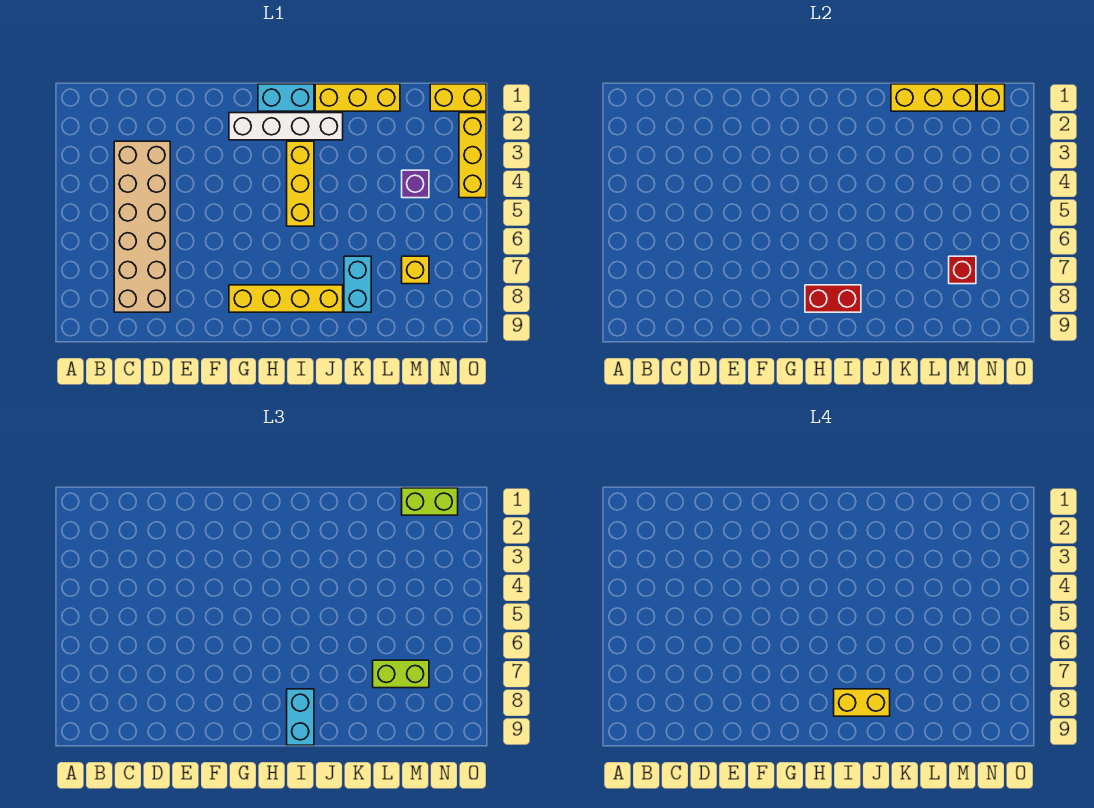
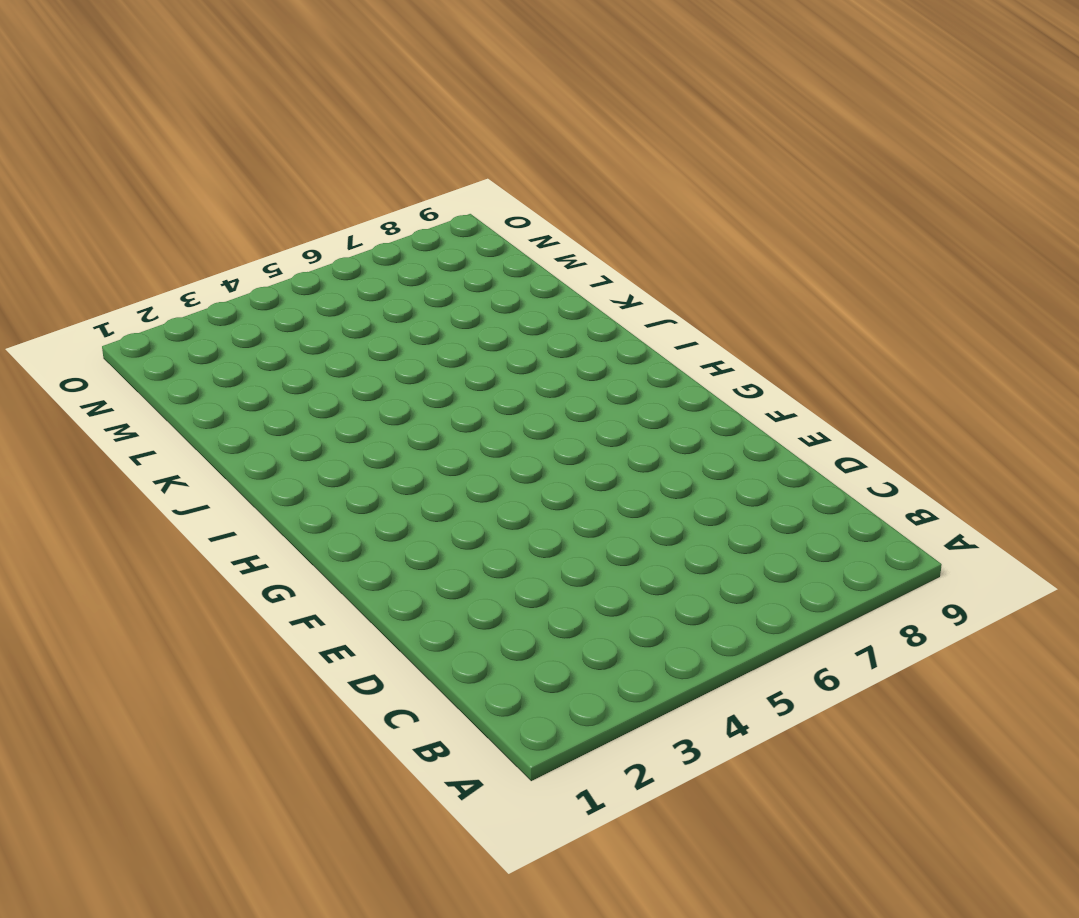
none -> tan 2x6 brick [114,141,170,312]
none -> white 1x4 brick [229,113,343,140]
none -> yellow 1x4 brick [229,285,343,312]

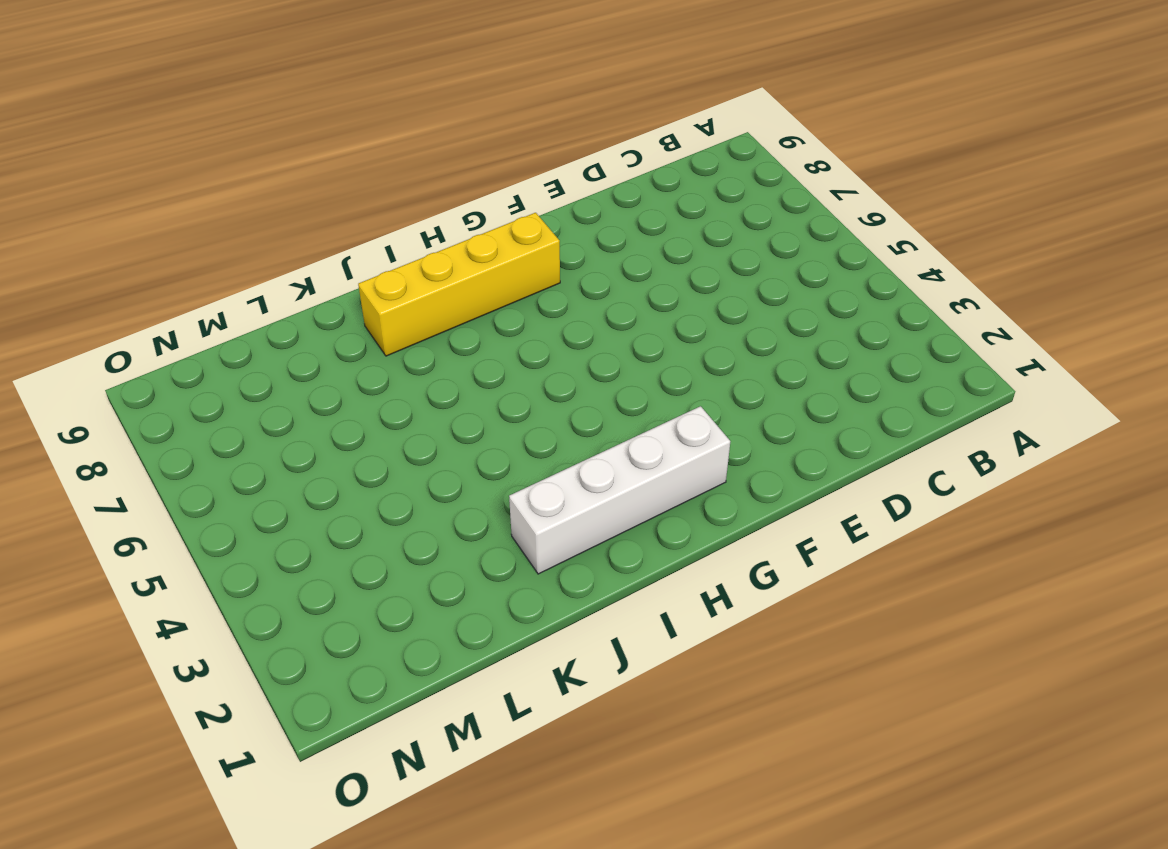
none -> tan 2x6 brick [114,141,170,312]
none -> cyan 1x2 brick [258,84,314,111]
none -> yellow 1x3 brick [287,141,314,226]

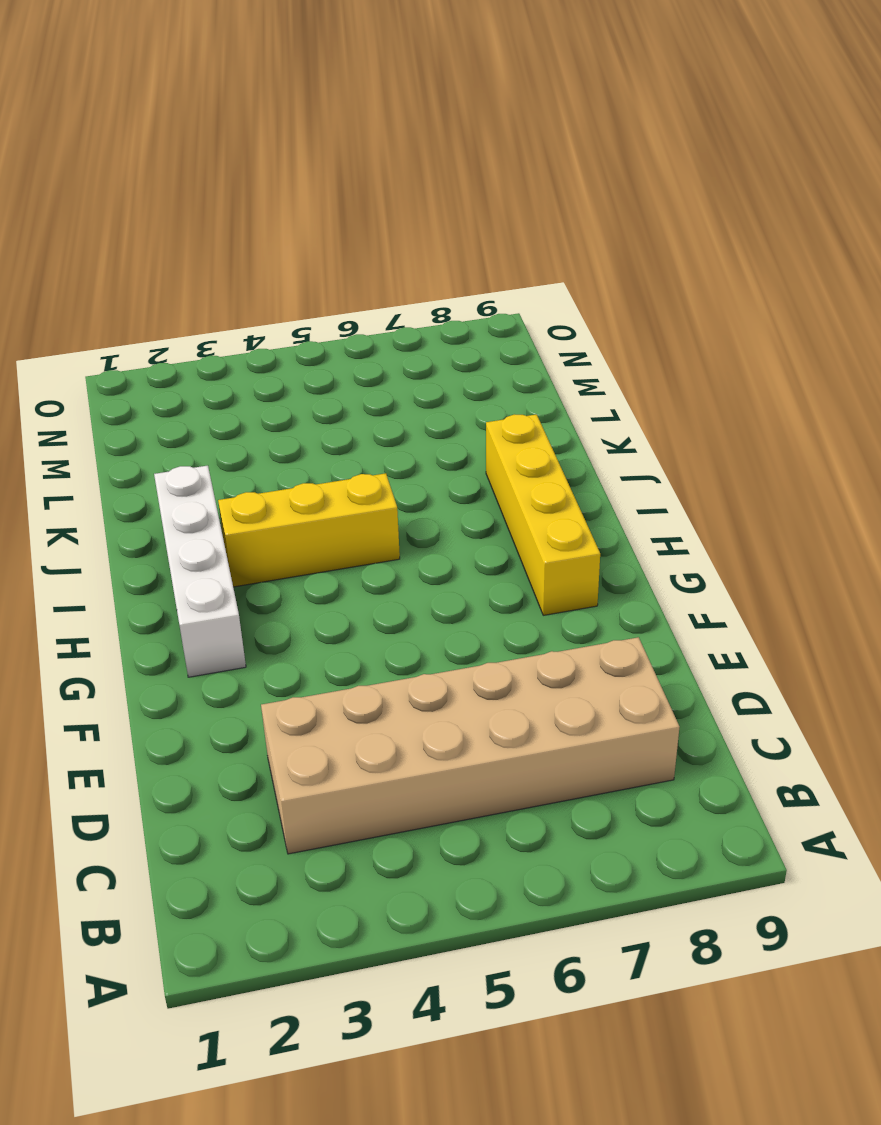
none -> cyan 1x2 brick [258,84,314,111]
none -> yellow 1x3 brick [315,84,400,111]
none -> cyan 1x2 brick [344,256,371,312]

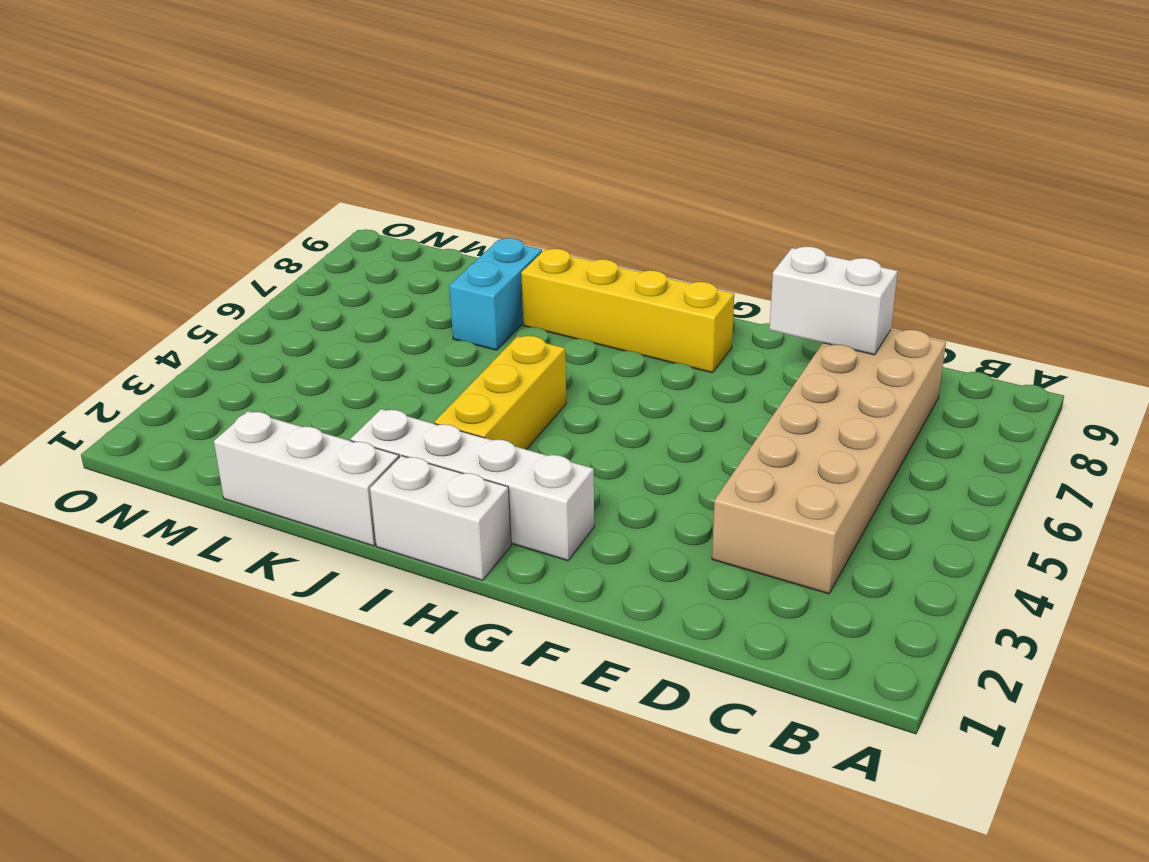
white 1x2 brick [769,247,898,355] -> none
white 1x2 brick [370,456,511,580] -> cyan 1x2 brick [258,84,314,111]
white 1x3 brick [214,411,399,546] -> yellow 1x3 brick [315,84,400,111]
none -> purple 1x1 brick [402,170,429,198]
none -> yellow 1x1 brick [402,256,429,284]
none -> yellow 1x2 brick [430,84,486,111]

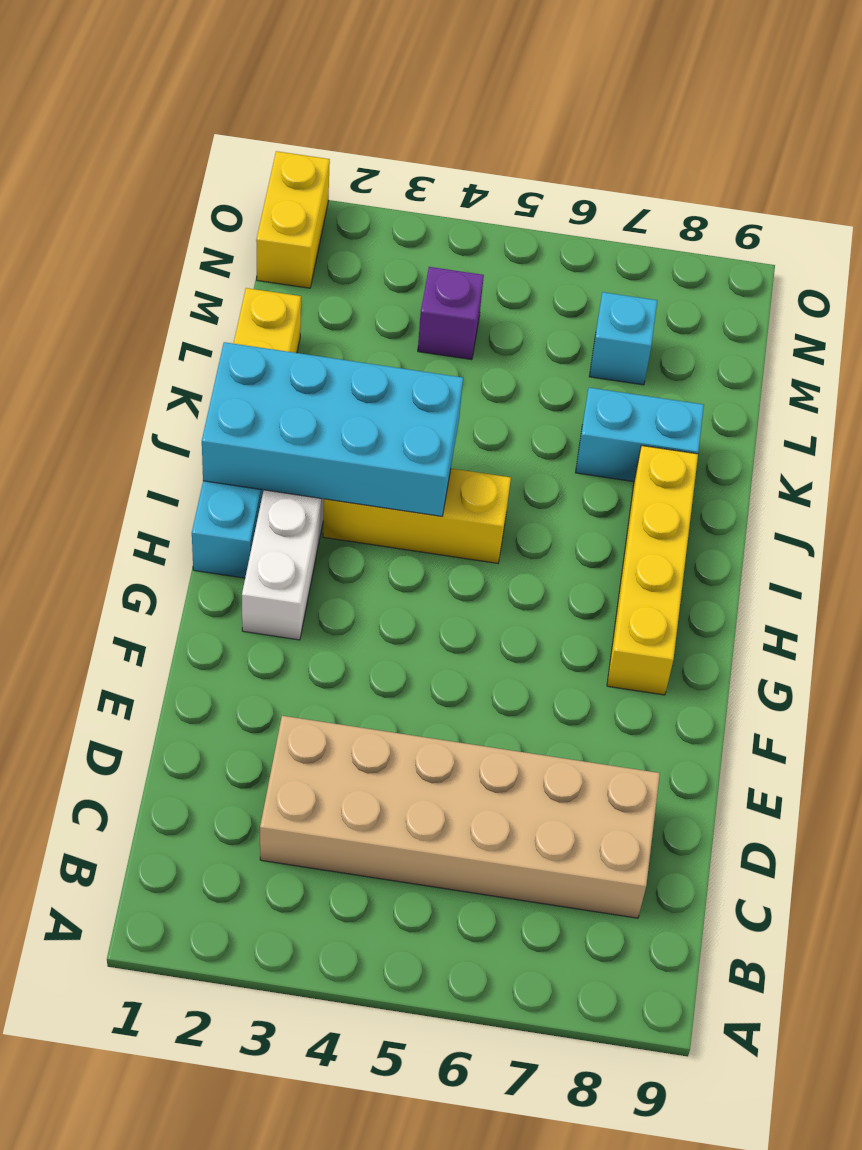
cyan 2x4 brick [202,342,463,516] -> none
cyan 1x1 brick [589,292,657,385] -> yellow 1x1 brick [402,256,429,284]
none -> yellow 1x3 brick [459,113,486,198]
none -> red 1x2 brick [805,285,861,312]
none -> yellow 1x3 brick [891,84,976,111]

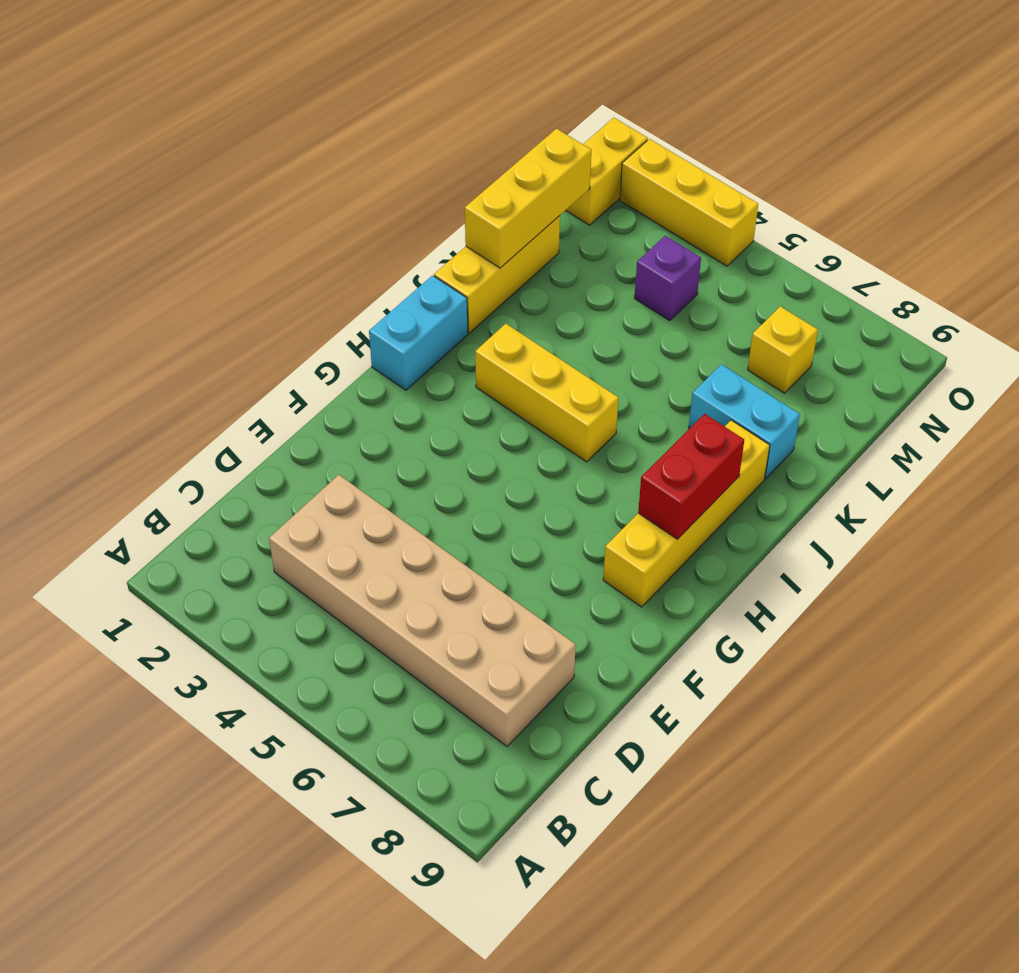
none -> white 1x4 brick [229,113,343,140]
none -> red 1x1 brick [949,256,976,284]
none -> yellow 1x1 brick [977,84,1005,111]

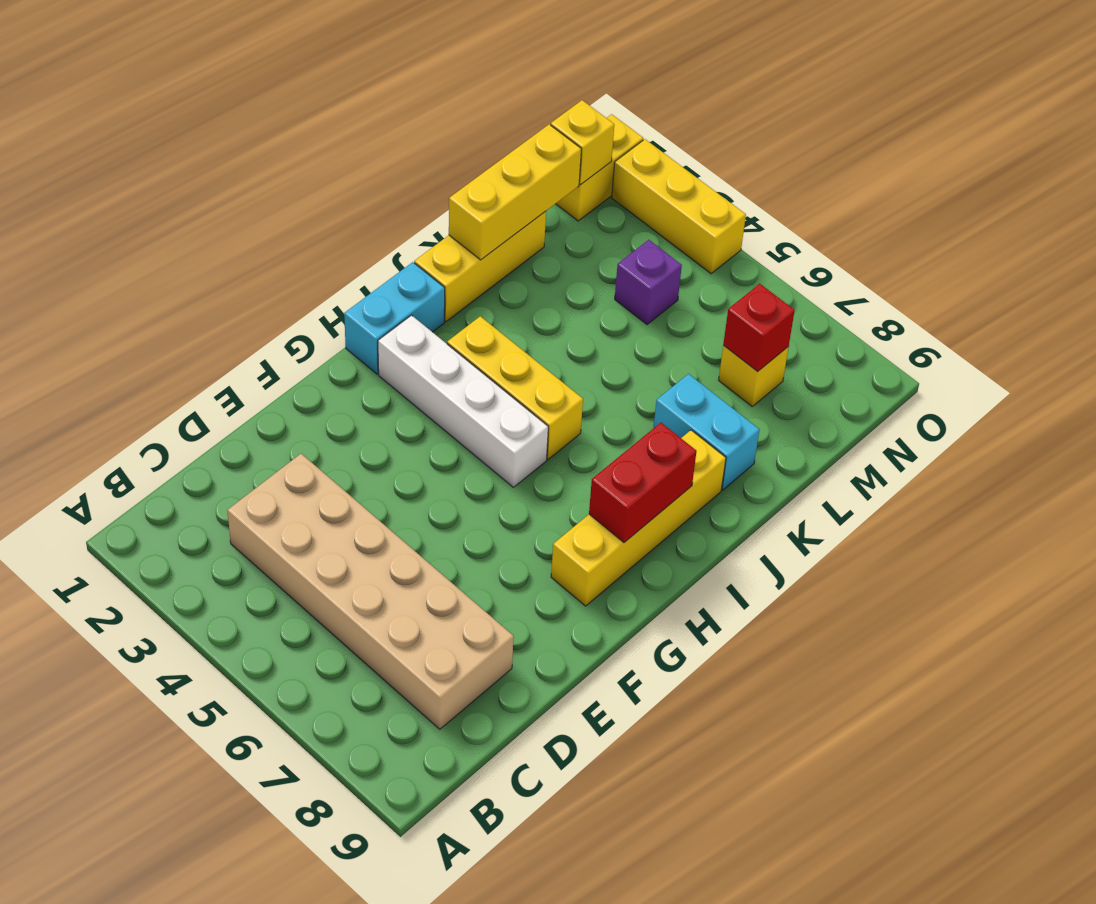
white 1x4 brick [378,315,548,487] -> white 1x4 brick turned to [229,113,343,140]
none -> cyan 1x2 brick [287,689,314,745]
none -> lime 1x2 brick [373,660,429,688]
none -> lime 1x2 brick [402,488,458,515]

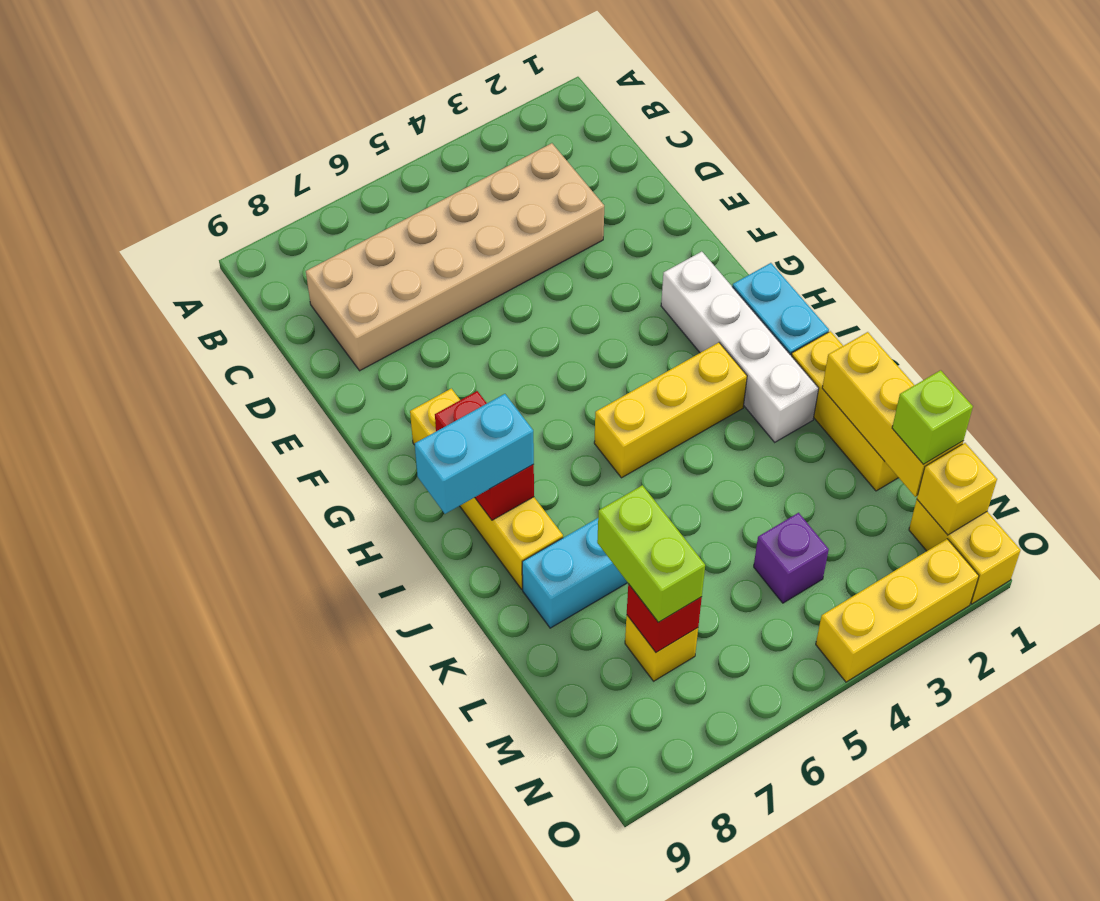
lime 1x1 brick [892,370,973,464] -> lime 1x2 brick [402,488,458,515]
none -> yellow 1x2 brick [834,689,890,716]

